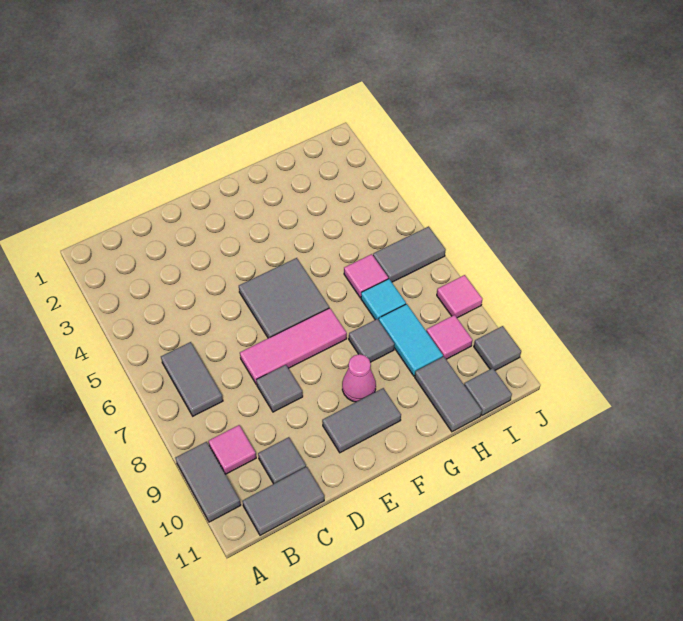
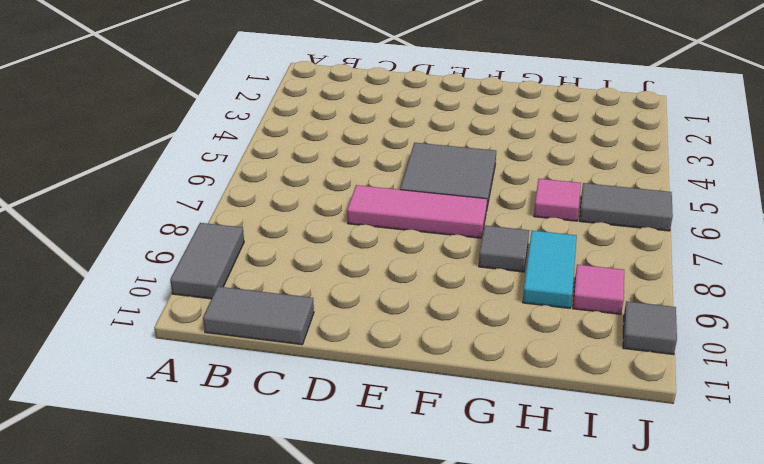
none -> grey 1x2 tile [161,342,223,416]
none -> pink 1x1 tile [209,425,256,474]
none -> grey 1x1 tile [258,437,306,484]

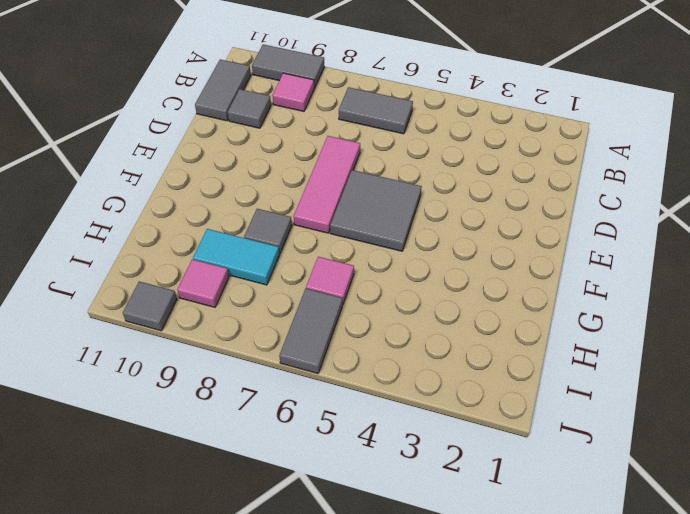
none -> grey 1x1 tile [256,365,303,412]
none -> grey 1x2 tile [322,388,401,453]
none -> pink 1x1 cone [342,354,376,402]

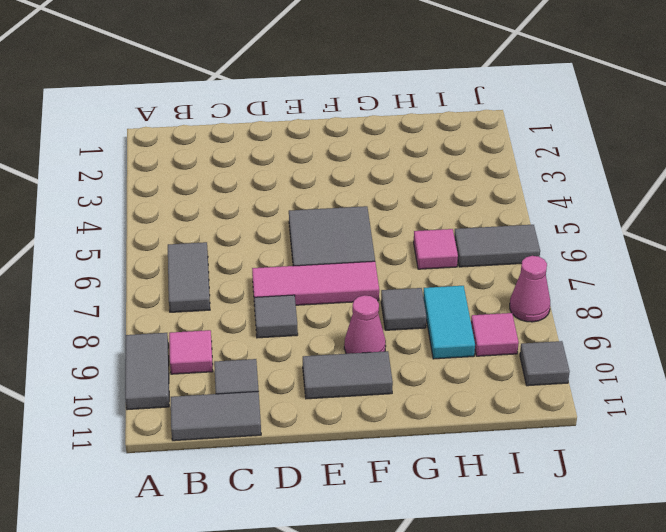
pink 1x1 cone [510,256,550,322] -> pink 1x1 tile [437,275,482,318]
none -> cyan 1x1 tile [361,279,406,320]
none -> grey 1x2 tile [415,357,482,432]
none -> grey 1x1 tile [464,368,512,415]

